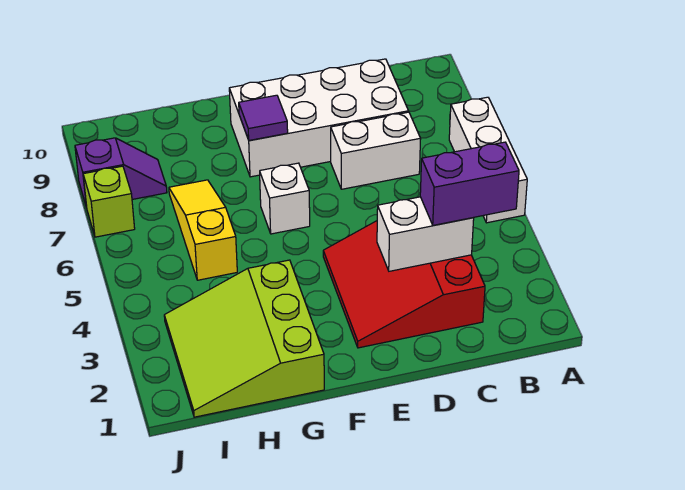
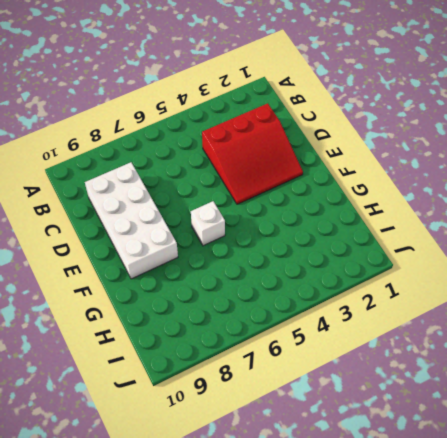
none -> white 1x3 brick [449,97,527,223]
none -> white 1x2 brick [331,112,421,189]
none -> lime 3x3 slope [164,260,324,417]

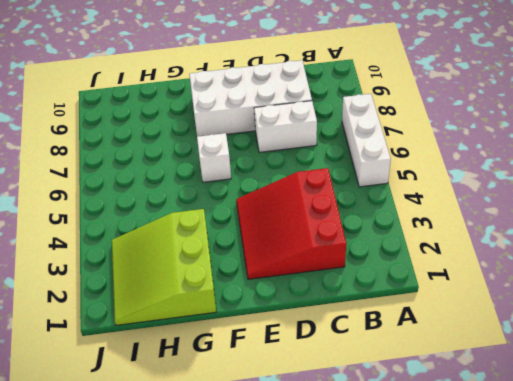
none -> yellow 1x3 slope [169,180,237,280]
none -> purple 1x2 slope [75,138,167,207]
none -> lime 1x1 brick [83,166,135,237]

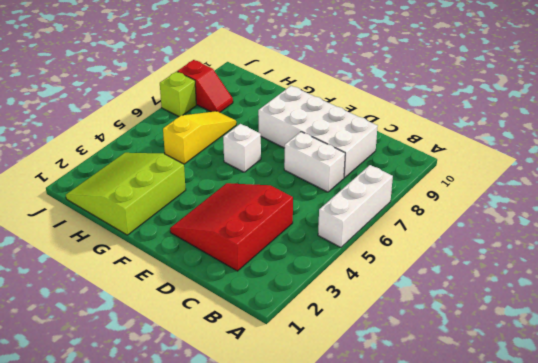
red 1x2 slope [177,60,233,112] -> purple 1x2 slope [75,138,167,207]
none -> white 1x2 brick [377,197,474,271]
none -> purple 1x1 tile [239,95,288,140]
none -> purple 1x2 brick [420,142,519,225]

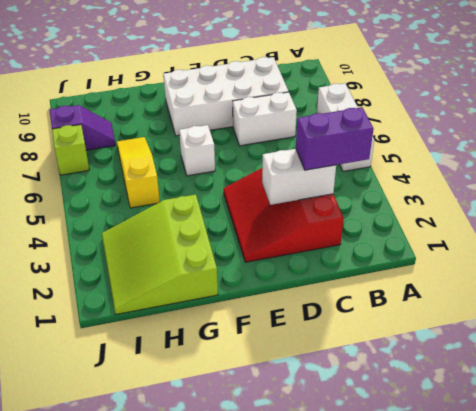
none -> purple 1x1 tile [239,95,288,140]

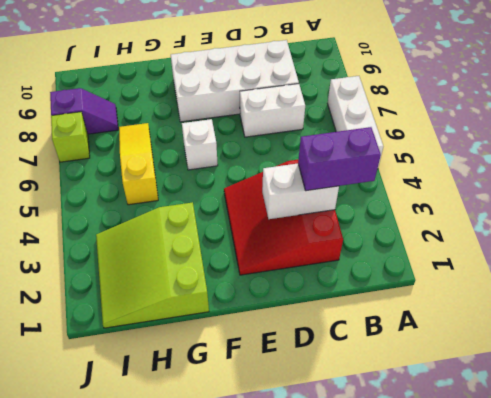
none -> purple 1x1 tile [239,95,288,140]

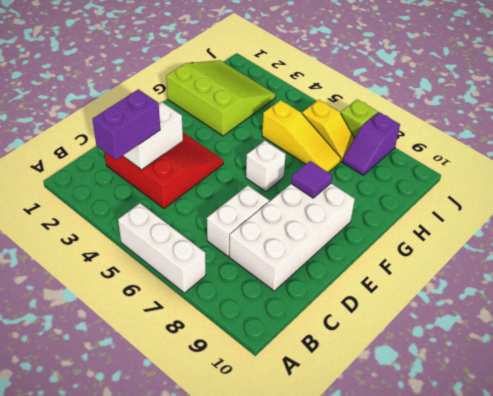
yellow 1x2 slope [302,100,355,161] -> none

